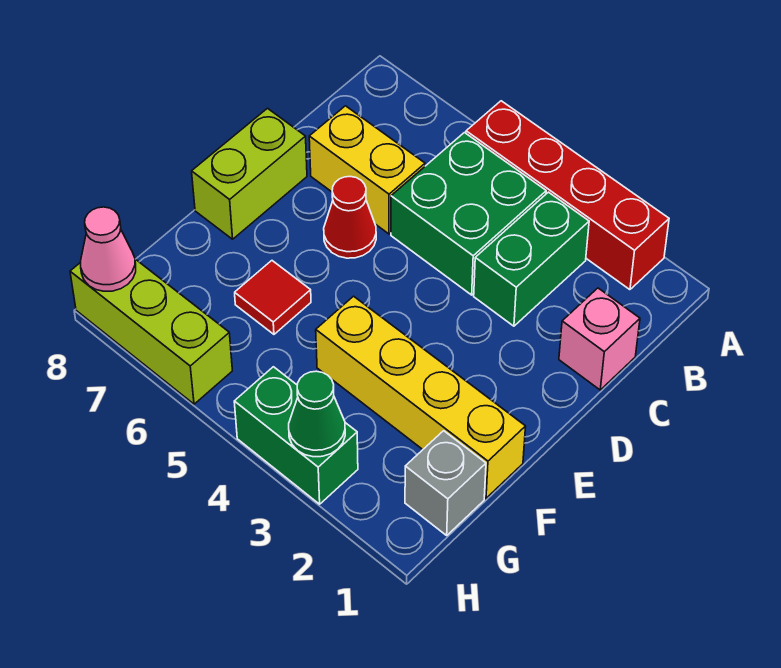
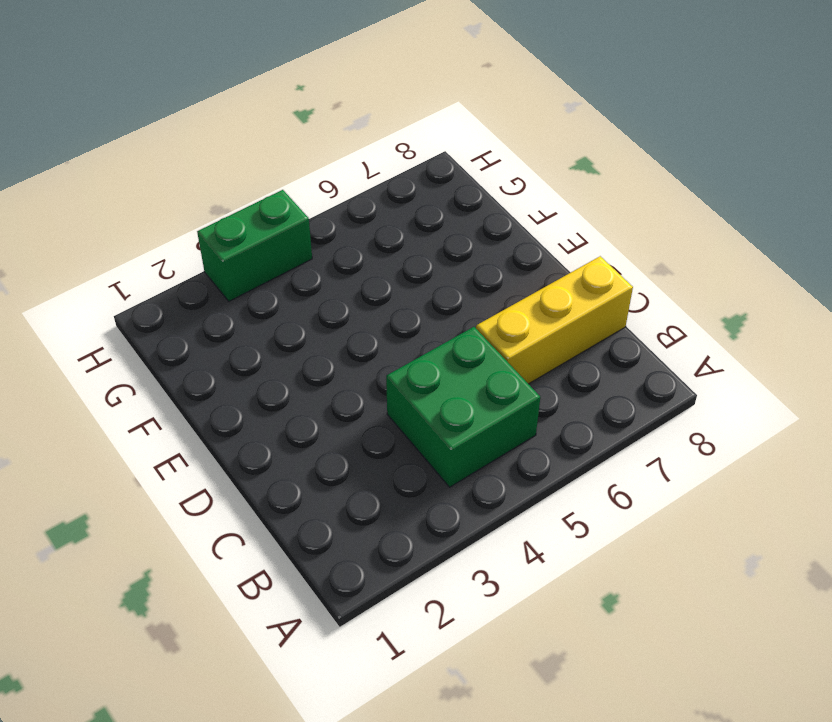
yellow 1x3 brick [476,256,633,384] -> yellow 1x2 brick [309,106,425,234]
none -> red 1x4 brick [466,101,669,290]
none -> green 1x2 brick [474,192,589,326]
none -> pink 1x1 brick [559,288,640,390]

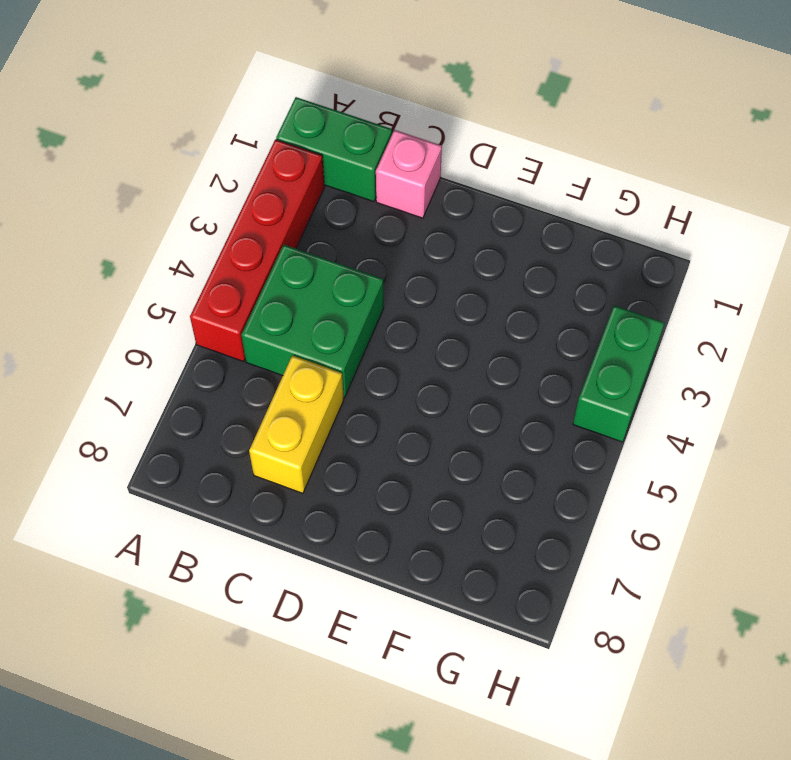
green 1x2 brick [276,97,392,202] -> green 1x2 brick moved to [474,192,589,326]
none -> red 1x1 cone [324,177,376,258]
none -> lime 1x2 brick [192,108,307,239]
none -> yellow 1x4 brick [316,296,526,498]

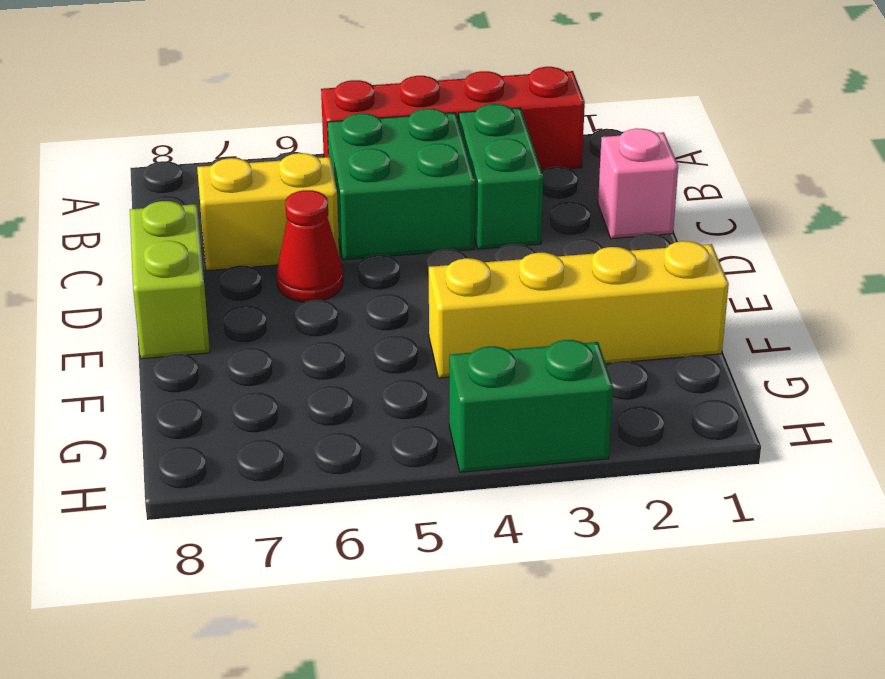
none -> red 1x1 tile [235,261,311,334]
none -> grey 1x1 brick [405,431,486,535]
none -> lime 1x3 brick [70,259,232,404]

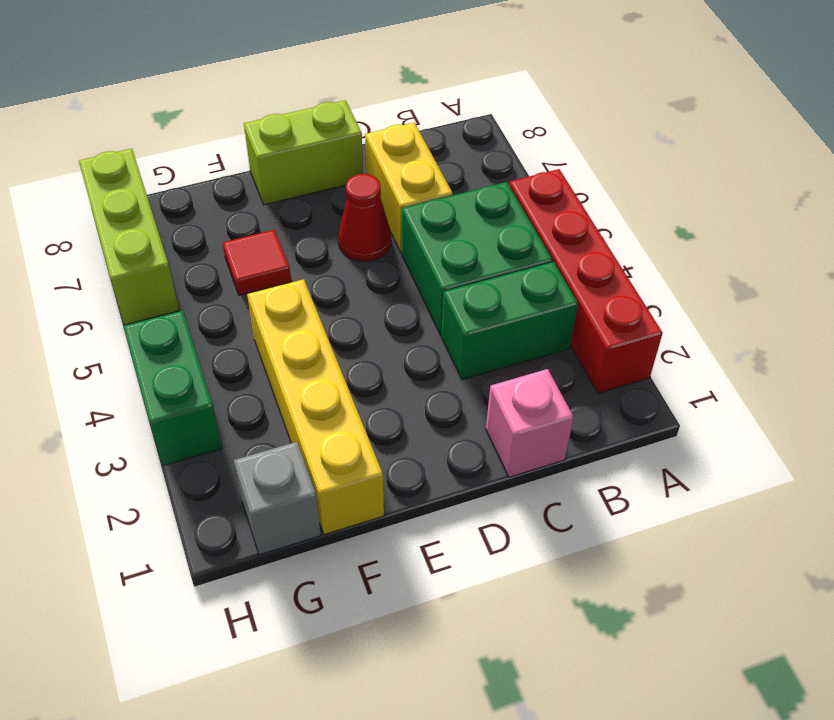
none -> green 1x1 cone [289,371,345,457]
none -> pink 1x1 cone [81,207,136,291]

